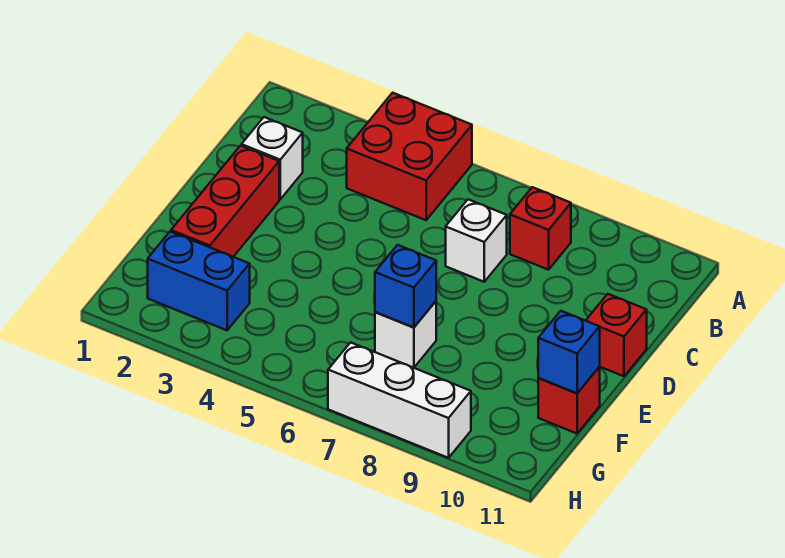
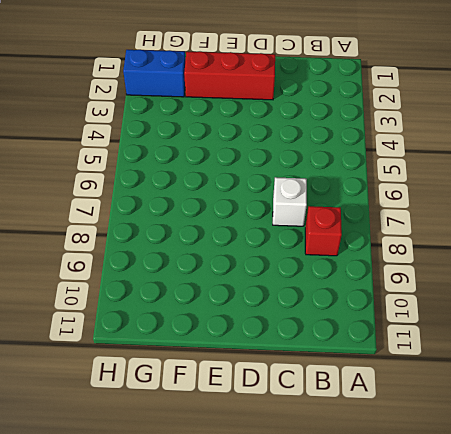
blue 1x2 brick [123,50,185,97] -> blue 1x2 brick turned to [148,232,250,330]
none -> red 2x2 brick [347,93,472,220]
none -> white 1x1 brick [242,117,303,199]
none -> red 1x1 brick [586,294,647,376]

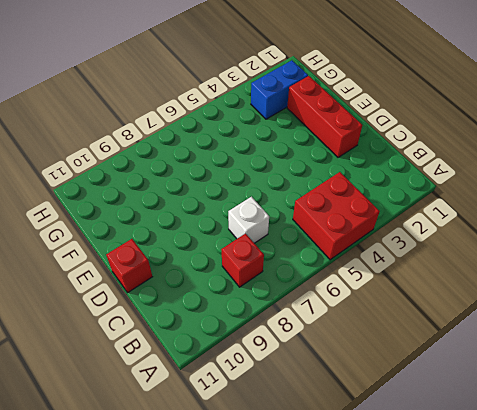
none -> white 1x1 brick [242,117,303,199]
none -> white 1x1 brick [375,301,436,368]
none -> red 1x1 brick [538,367,600,433]

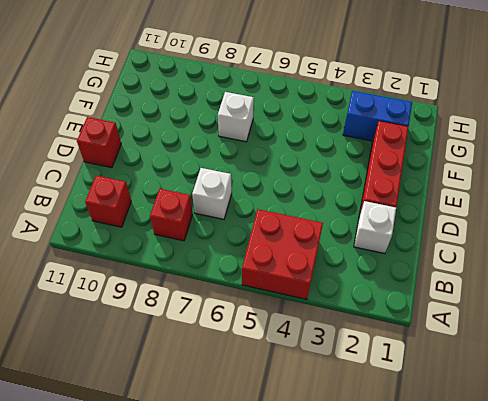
red 1x1 brick [85,175,131,227] -> red 1x1 brick moved to [538,367,600,433]
none -> white 1x3 brick [328,342,471,458]
none -> blue 1x1 brick [375,245,436,328]
none -> blue 1x1 brick [538,311,600,393]

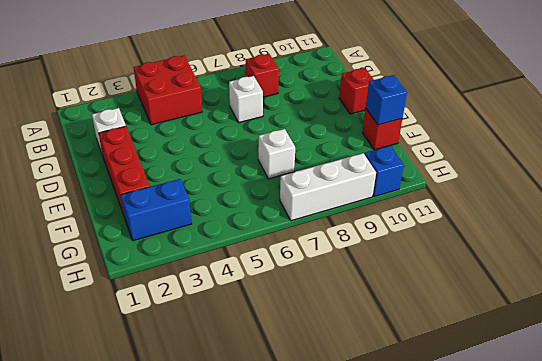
blue 1x1 brick [365,146,404,197] -> blue 1x1 brick moved to [375,245,436,328]

